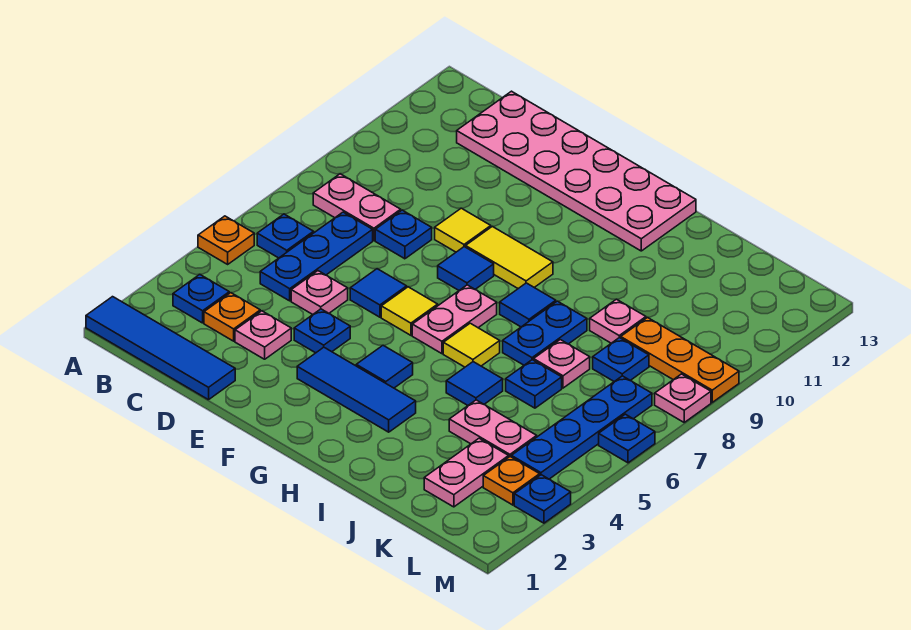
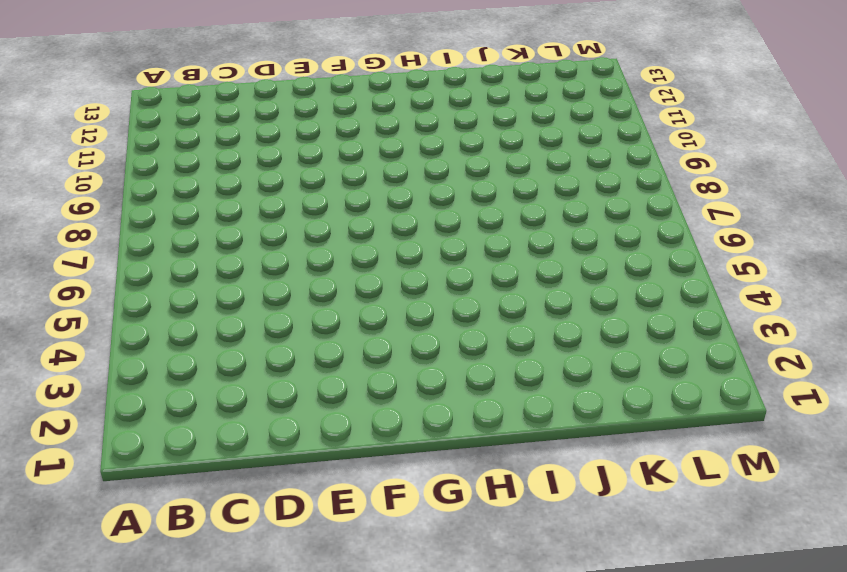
none -> blue 1x4 tile [86,297,235,400]
none -> orange 1x1 plate [198,216,254,264]
none -> blue 1x1 plate [173,274,229,323]
none -> blue 1x1 plate [257,214,314,258]

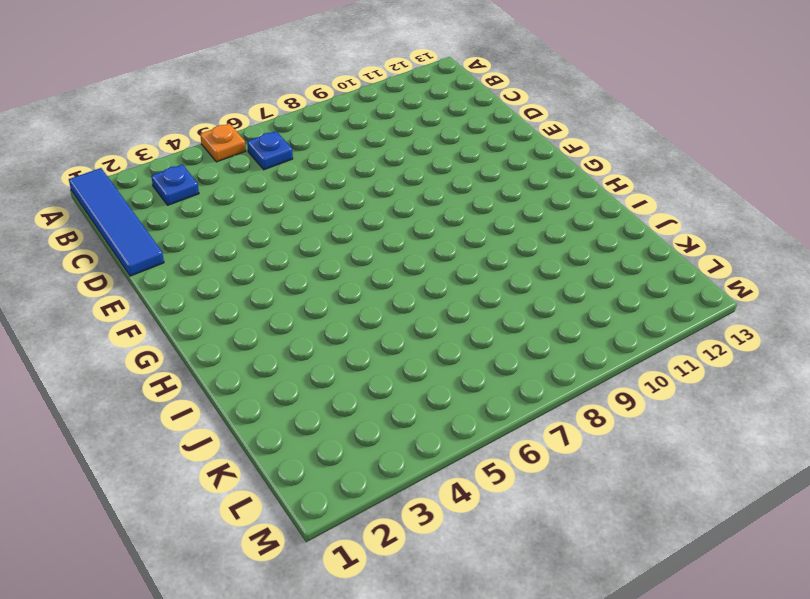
none -> pink 1x2 plate [313,174,401,240]
none -> orange 1x1 plate [204,293,260,341]
none -> blue 1x3 plate [260,212,373,301]
none -> pink 2x6 plate [457,91,696,251]

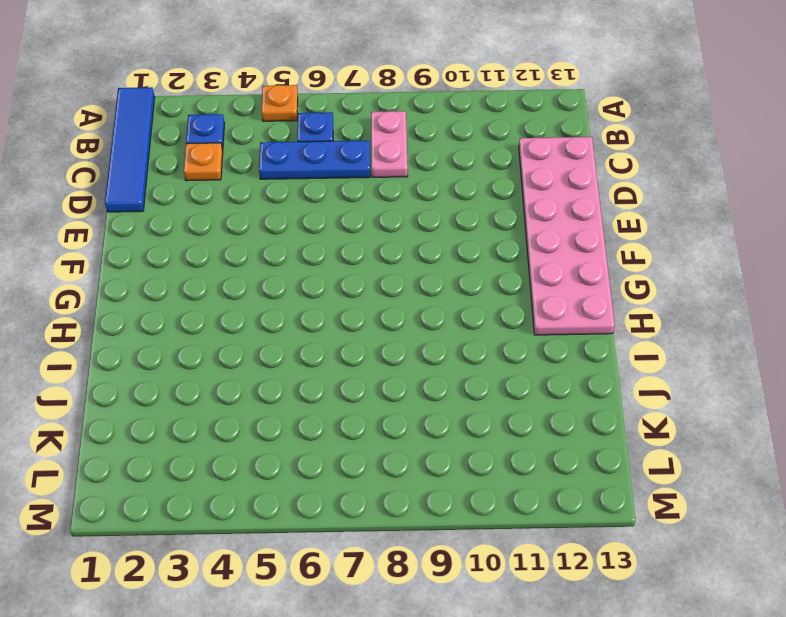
none -> pink 1x1 plate [235,311,291,359]
none -> pink 1x1 plate [291,271,348,314]
none -> blue 1x1 plate [375,210,432,259]
none -> blue 1x1 plate [294,309,350,353]

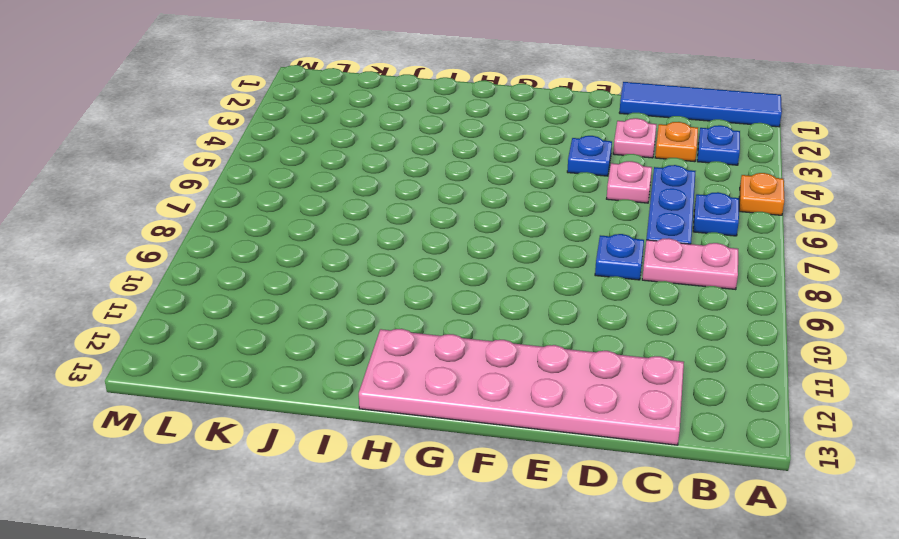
none -> blue 1x1 tile [350,269,407,317]
none -> yellow 1x1 tile [435,208,491,252]
none -> blue 1x3 tile [297,347,416,432]
none -> yellow 1x1 tile [381,287,438,335]

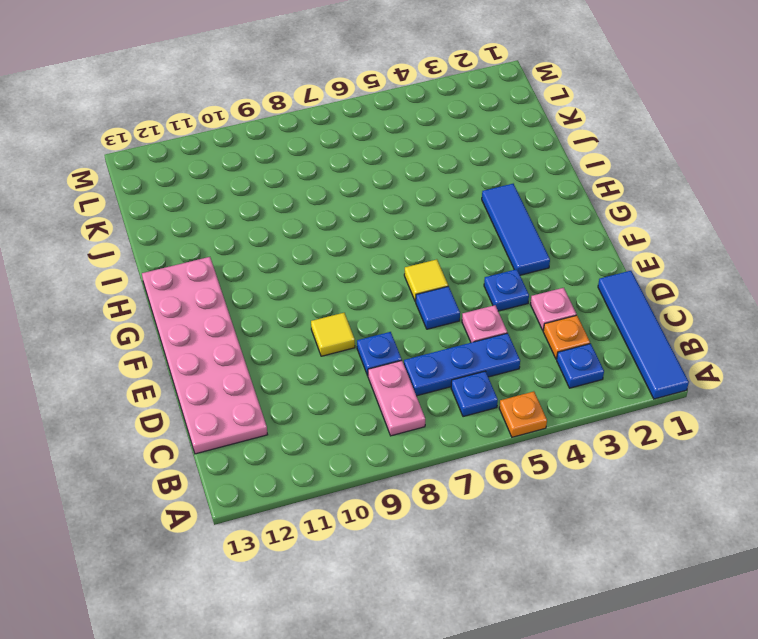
none -> blue 1x1 tile [438,247,494,290]
none -> yellow 1x2 tile [466,226,553,288]
none -> blue 1x1 tile [356,345,413,388]
none -> pink 1x2 plate [412,285,497,354]

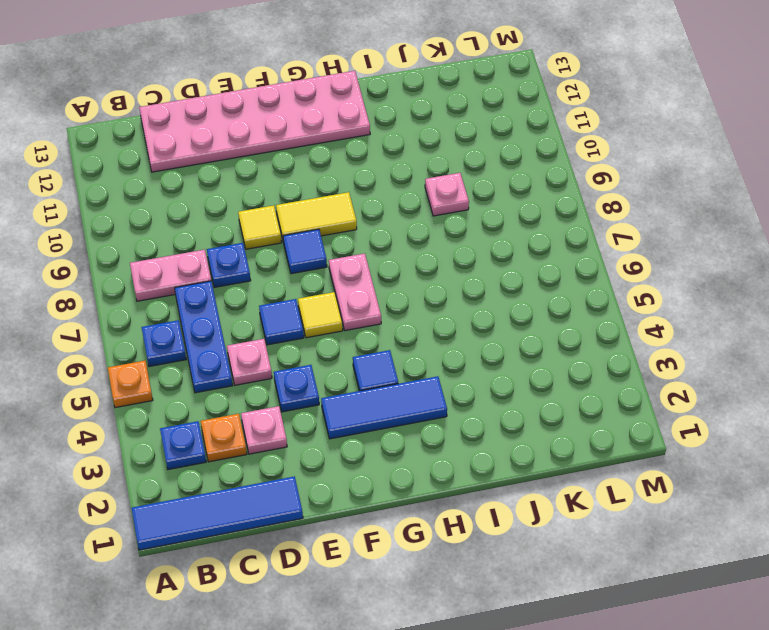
none -> yellow 1x1 tile [443,323,500,367]
none -> blue 1x1 tile [500,283,556,327]
none -> blue 1x1 tile [446,362,503,405]
none -> blue 1x2 plate [503,301,587,365]

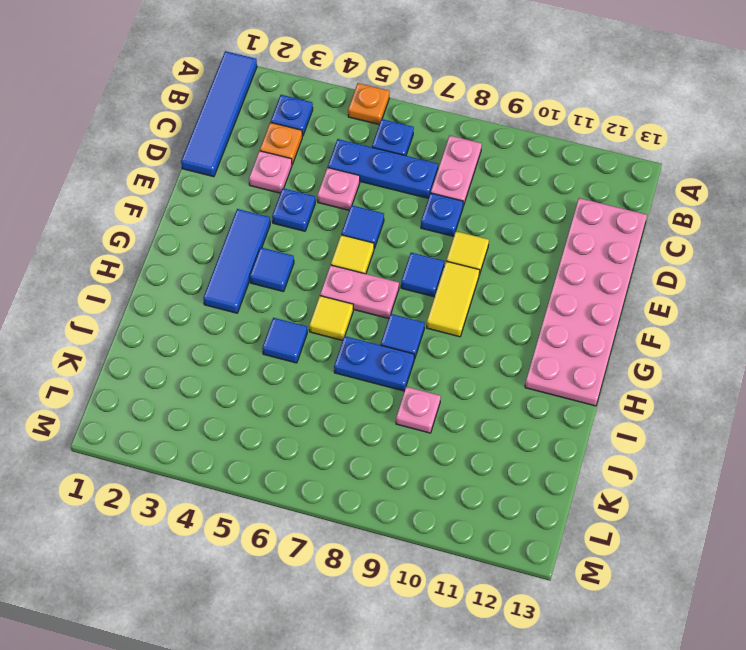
none -> pink 1x2 plate [449,400,537,457]
none -> blue 1x1 plate [506,360,562,408]
none -> pink 1x1 plate [534,340,590,388]
none -> pink 1x2 plate [424,438,509,507]

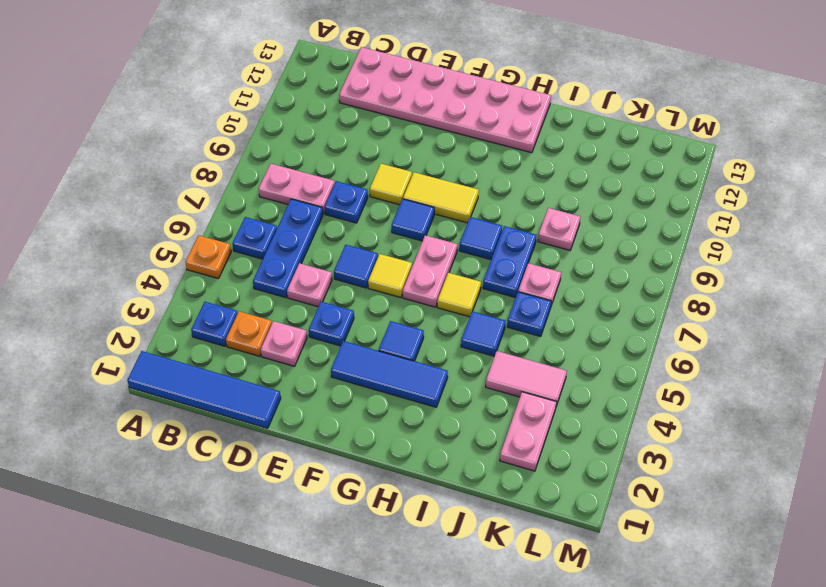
pink 1x2 tile [486,351,567,406] -> pink 1x2 plate [449,400,537,457]
none -> blue 1x1 plate [593,338,649,381]
none -> orange 1x3 plate [621,317,739,402]
none -> orange 1x1 plate [483,457,540,505]
none -> blue 1x4 plate [511,376,652,479]

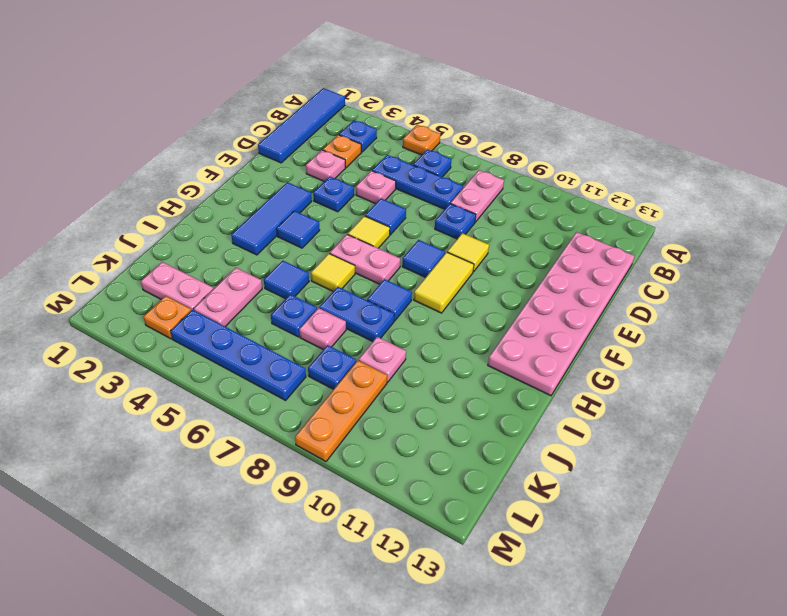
none -> blue 1x1 plate [514,475,571,523]
none -> blue 1x1 plate [599,414,655,463]
none -> pink 1x1 plate [655,374,711,422]

